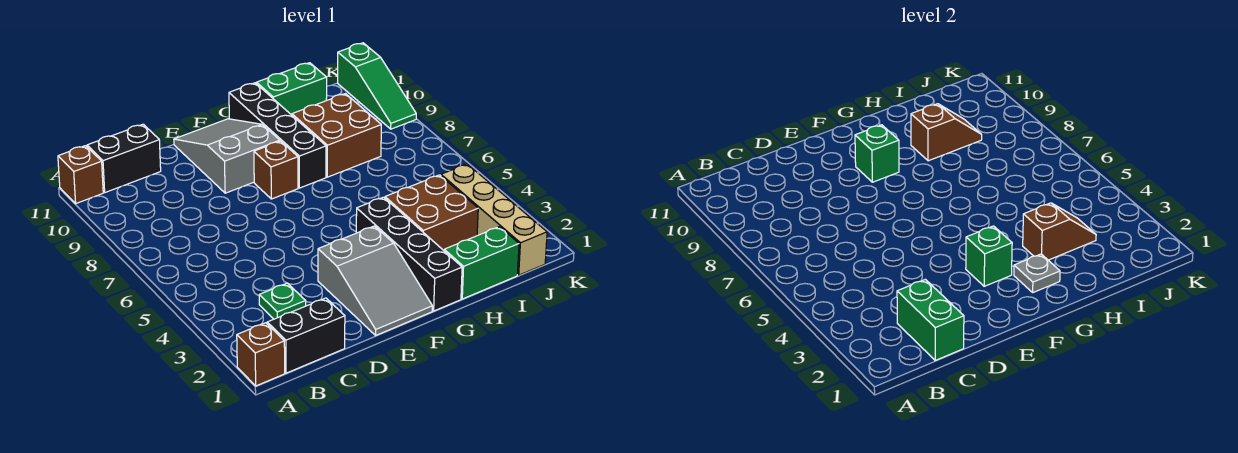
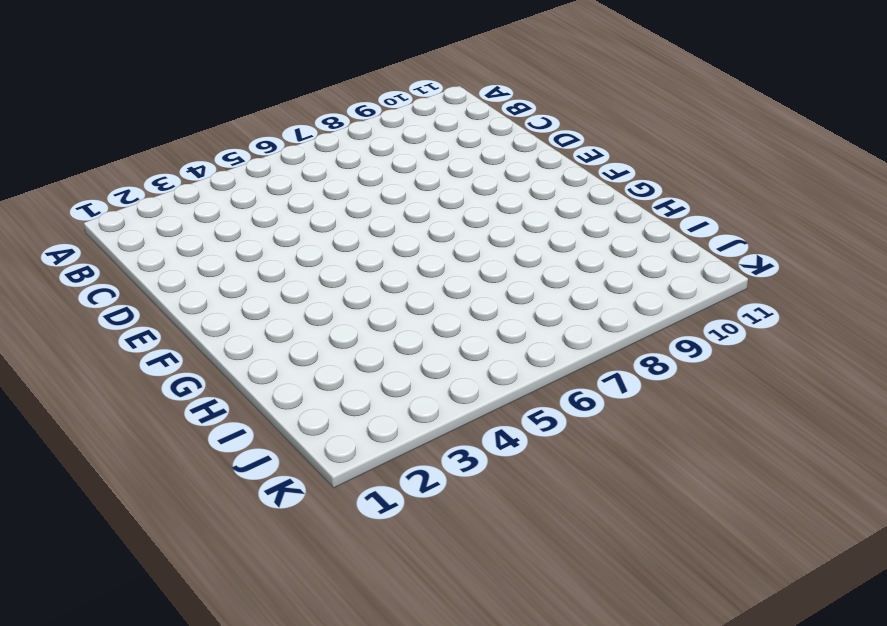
none -> brown 1x1 brick [237,323,285,386]
none -> brown 1x1 brick [58,146,103,203]
none -> black 1x2 brick [267,298,345,373]

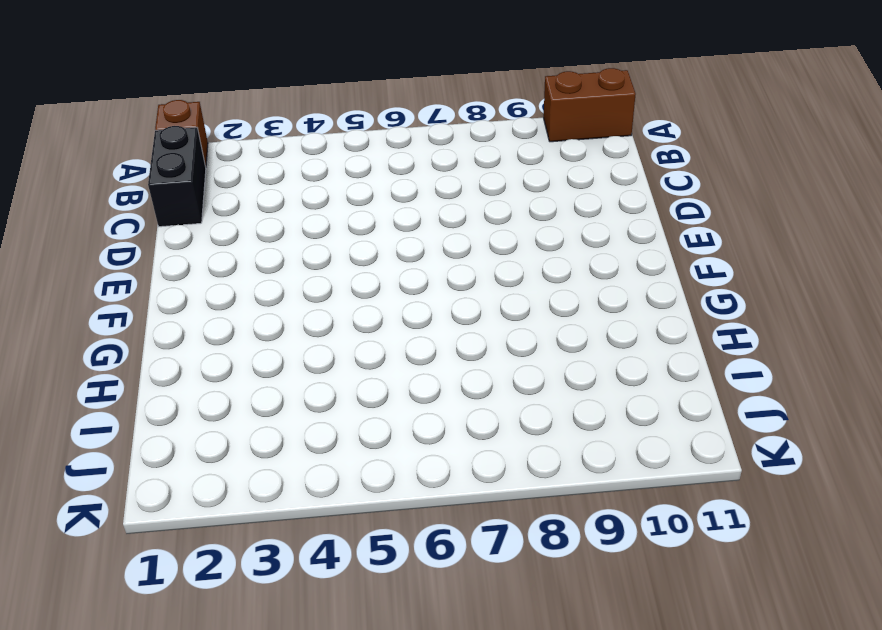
brown 1x2 brick [544,68,636,142] -> brown 1x1 brick [58,146,103,203]
none -> black 1x2 brick [87,124,161,192]
none -> green 1x1 plate [259,283,306,319]
none -> grey 2x3 slope [318,226,432,335]

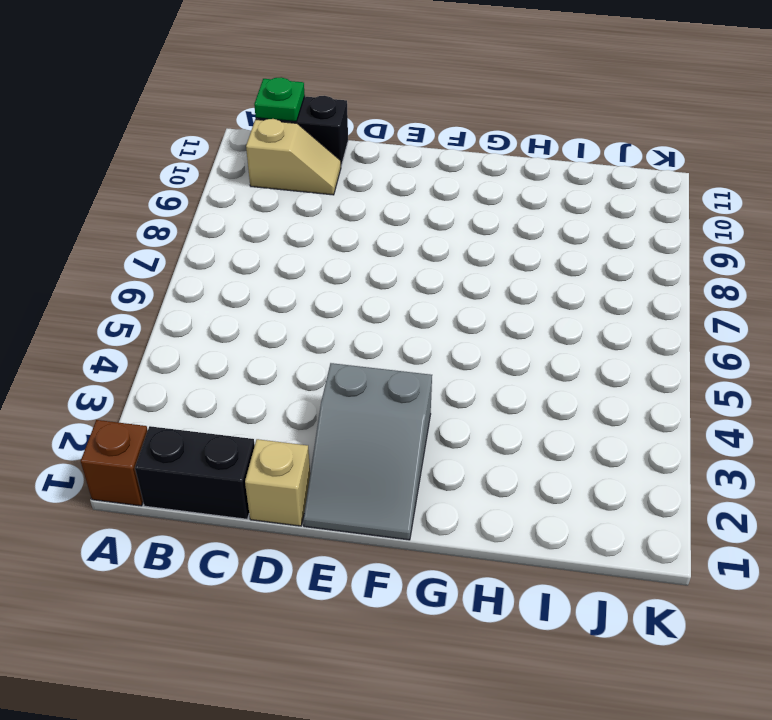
tan 1x2 slope [246,119,341,195] -> none
green 1x1 plate [254,77,305,122] -> green 1x1 plate moved to [259,283,306,319]
tan 1x1 brick [245,439,310,526] -> none
none -> brown 1x1 brick [58,146,103,203]
none -> grey 2x3 slope [174,119,280,193]
none -> brown 1x1 brick [254,141,298,199]

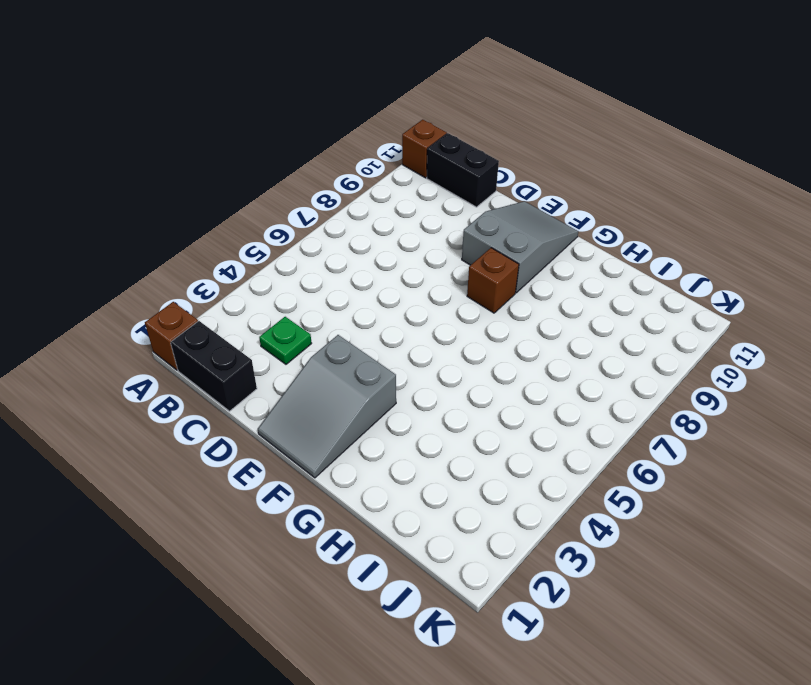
none -> black 1x4 brick [356,197,462,311]
none -> black 1x4 brick [229,83,326,188]
none -> green 1x2 brick [444,227,519,299]

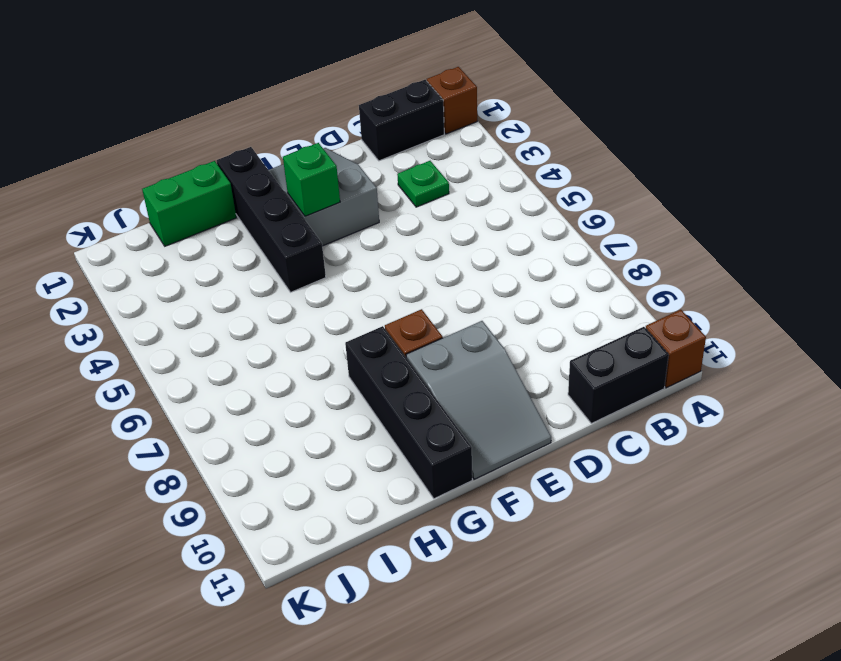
none -> brown 2x2 brick [385,175,478,250]
none -> brown 2x2 brick [292,94,381,177]
none -> green 1x2 brick [257,63,327,115]

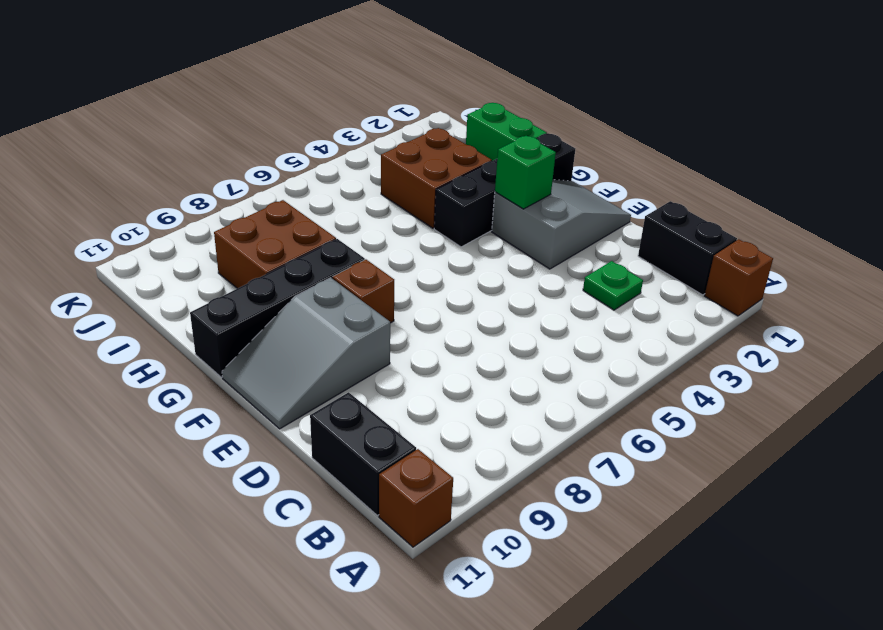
none -> green 1x2 brick [257,63,327,115]
none -> tan 1x4 brick [441,164,547,275]
none -> green 1x3 slope [338,43,416,129]

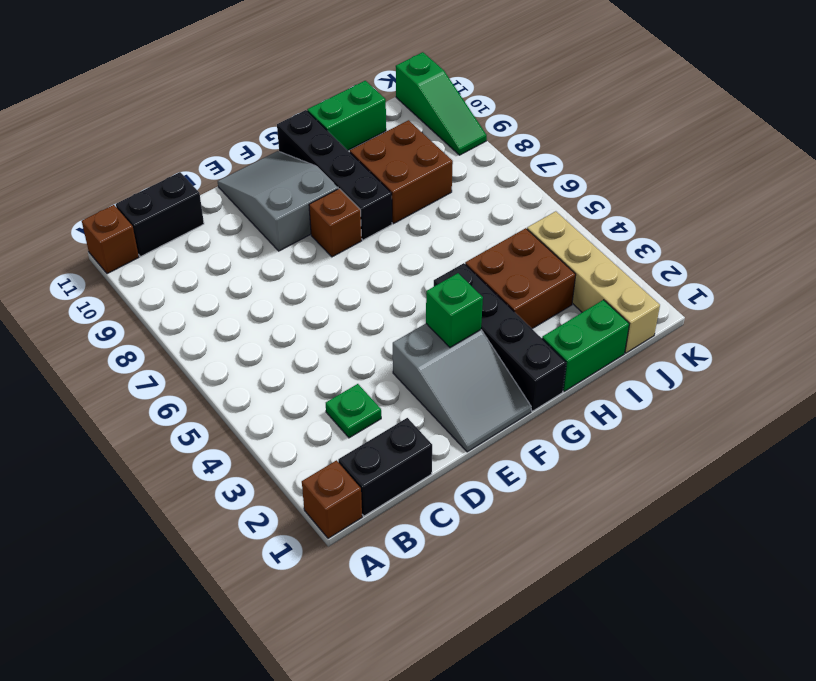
none -> green 1x2 brick [897,279,964,360]
none -> green 1x1 brick [855,125,899,182]
none -> grey 1x1 plate [1014,254,1060,292]

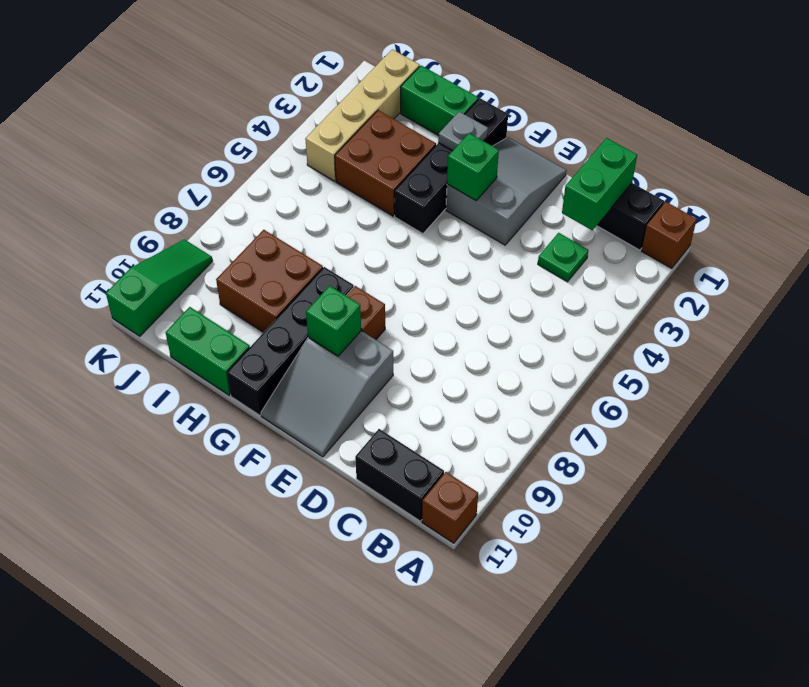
none -> brown 1x2 slope [1023,203,1096,260]
none -> brown 1x2 slope [911,104,982,161]

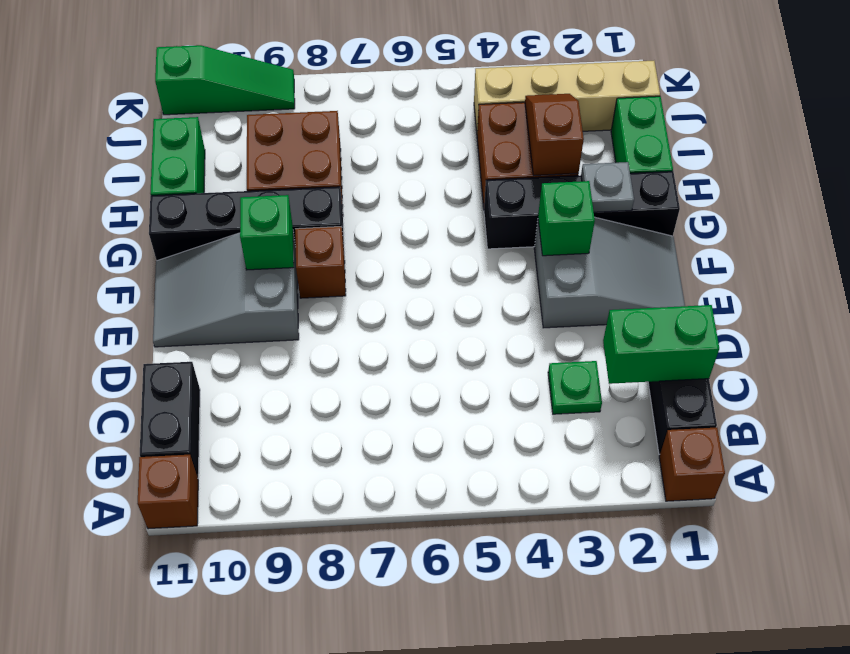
none -> brown 1x2 slope [911,104,982,161]

